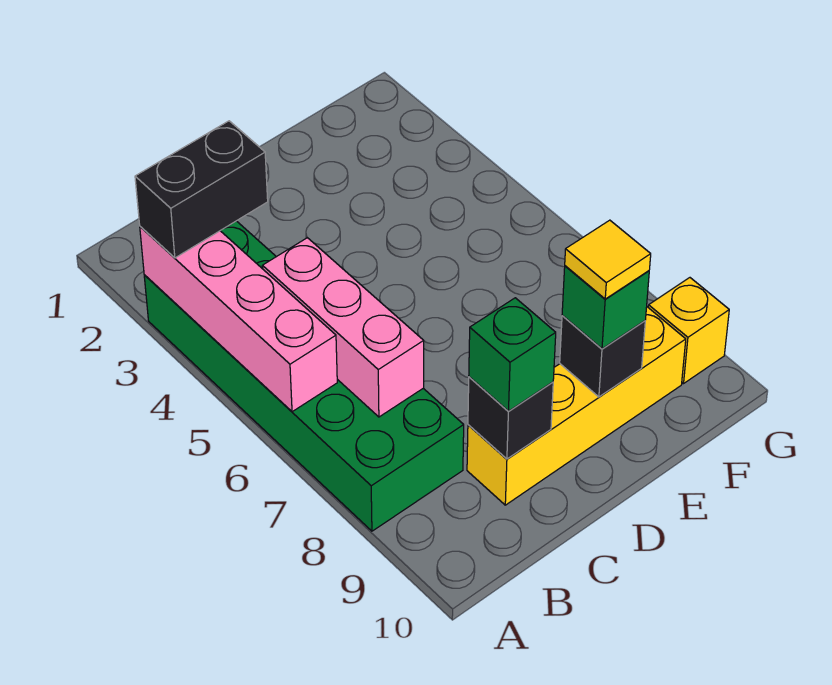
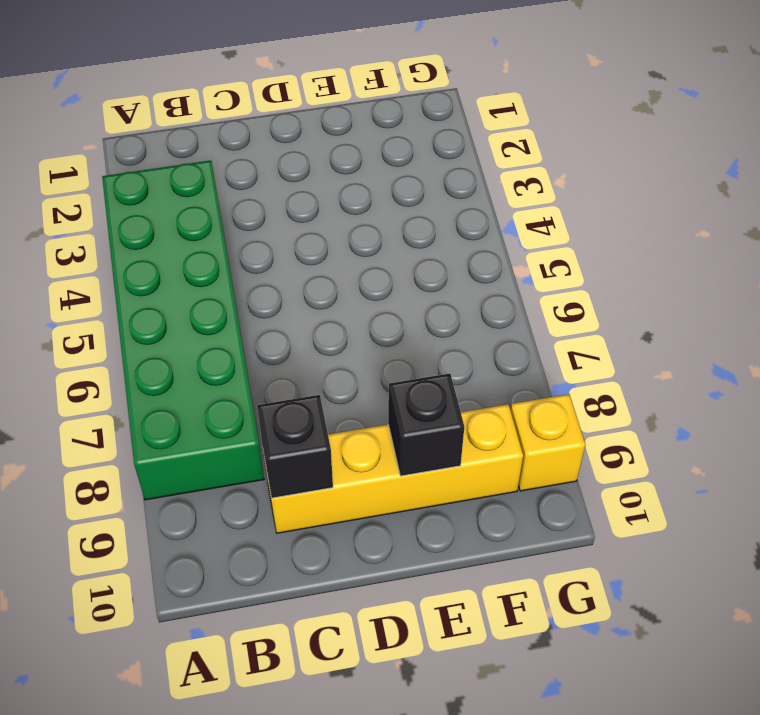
none -> pink 1x4 brick [140,227,337,412]
none -> pink 1x3 brick [262,238,424,417]

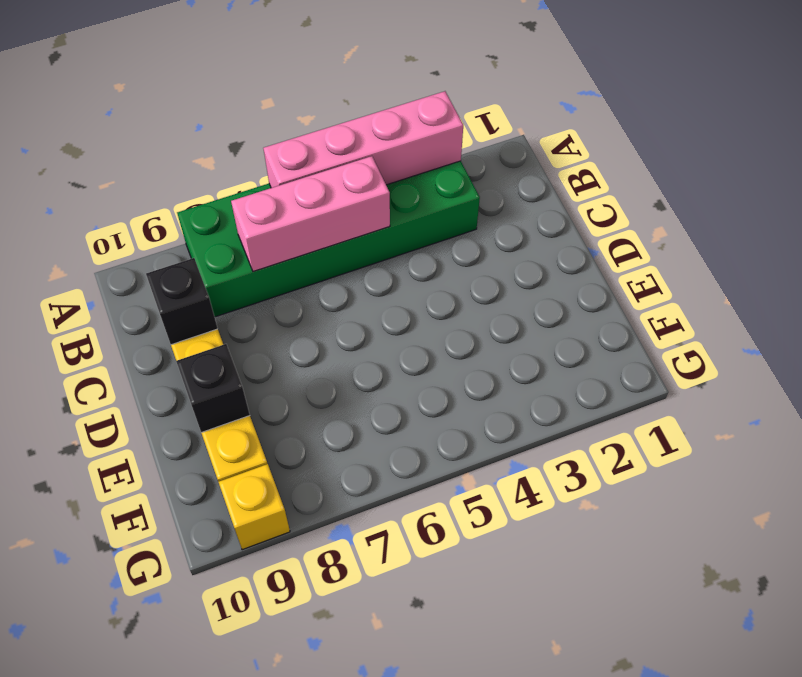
none -> black 1x2 brick [135,121,268,258]
none -> green 1x1 brick [469,298,556,411]

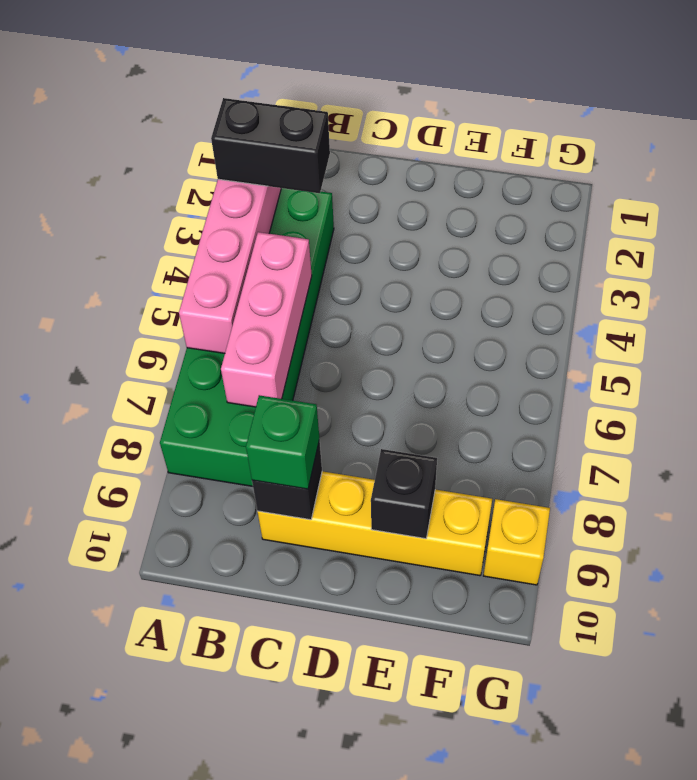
none -> green 1x1 brick [562,266,649,349]
none -> yellow 1x1 tile [565,220,651,299]

